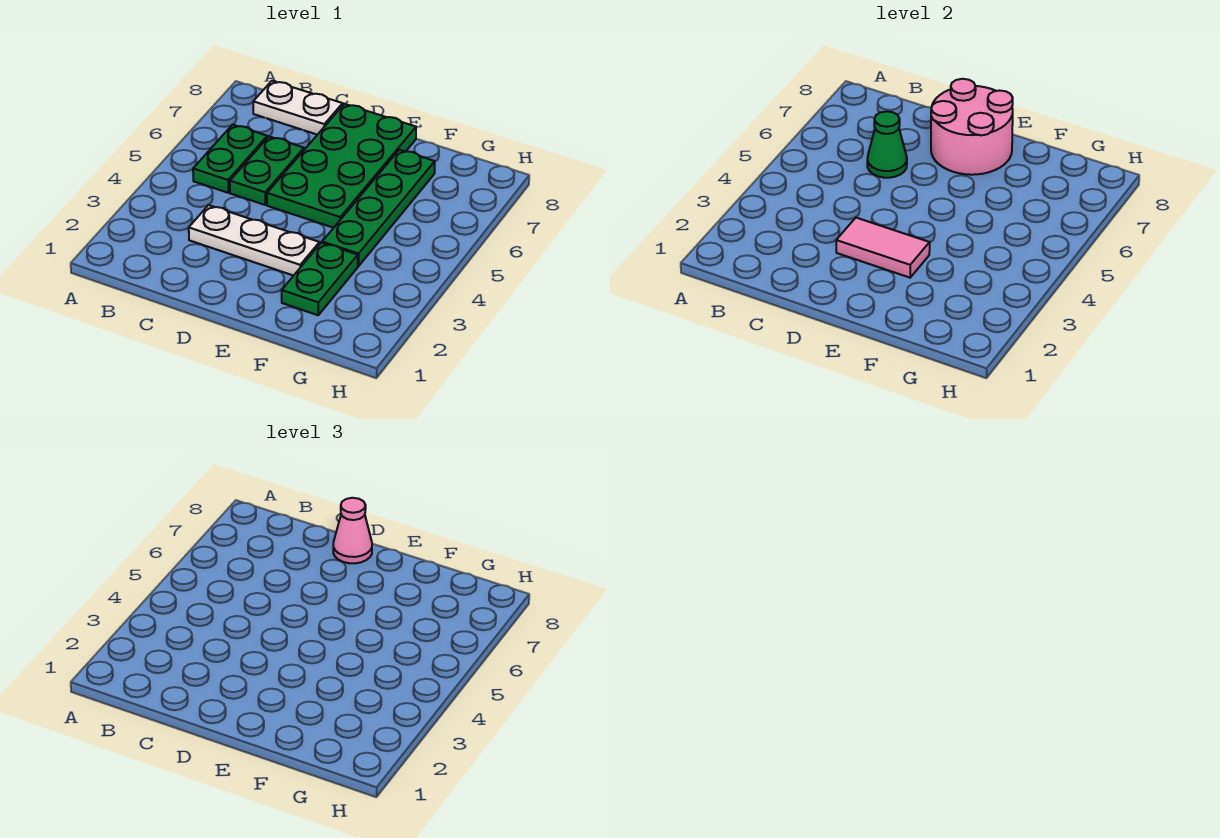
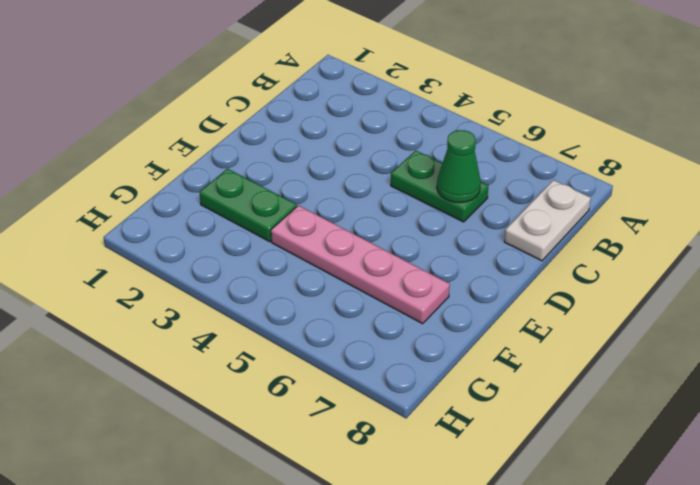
pink 1x4 plate [271,205,450,324] -> green 1x4 plate [322,150,435,266]
none -> green 1x2 plate [193,125,267,193]
none -> white 1x3 plate [189,205,320,276]

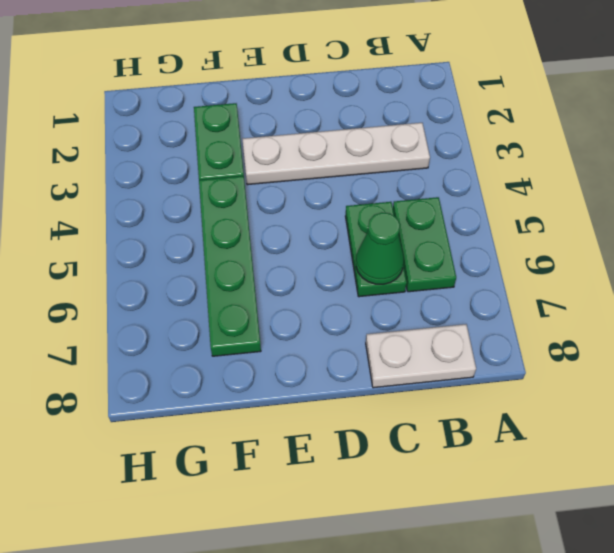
white 1x4 plate [243,123,430,185] -> white 1x3 plate [189,205,320,276]
none -> green 2x4 plate [267,104,416,228]
none -> pink 1x2 tile [836,218,930,278]

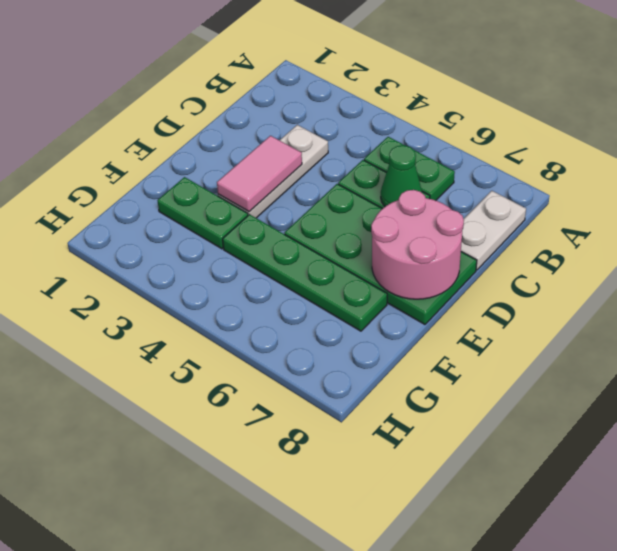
none -> pink 1x1 cone [333,498,372,563]

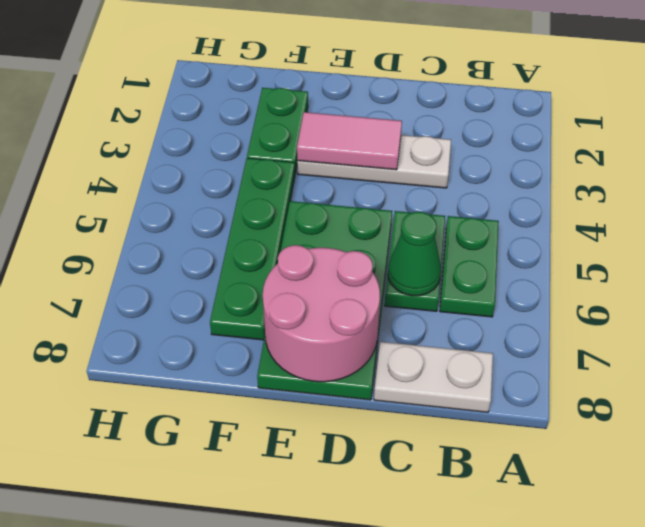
none -> pink 1x1 cone [333,498,372,563]

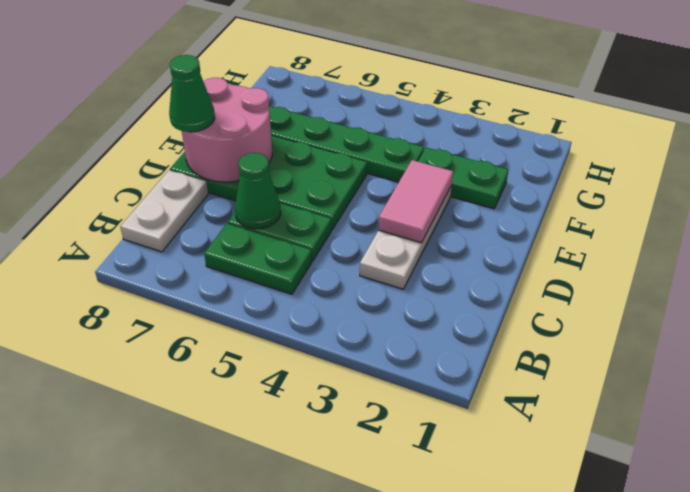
green 1x1 cone [169,55,215,132] -> pink 1x1 cone [333,498,372,563]

